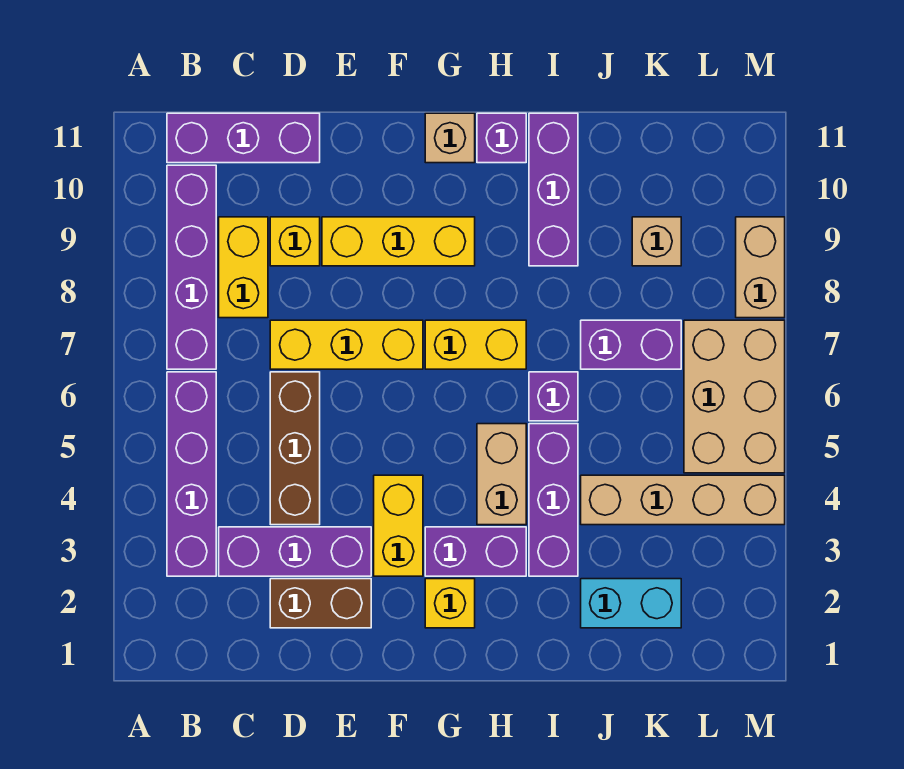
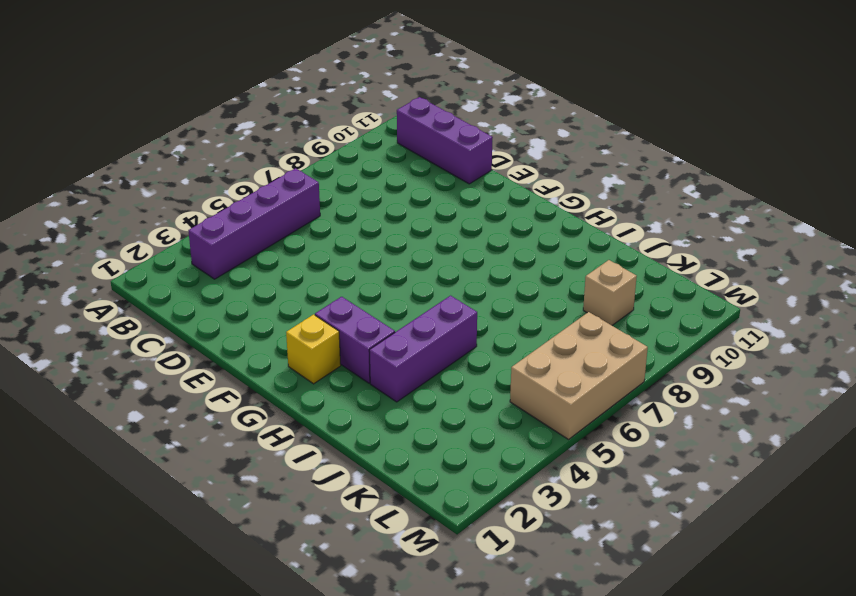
none -> purple 1x4 brick [167,165,216,369]
none -> purple 1x3 brick [219,527,371,576]
none -> yellow 1x2 brick [219,217,268,318]

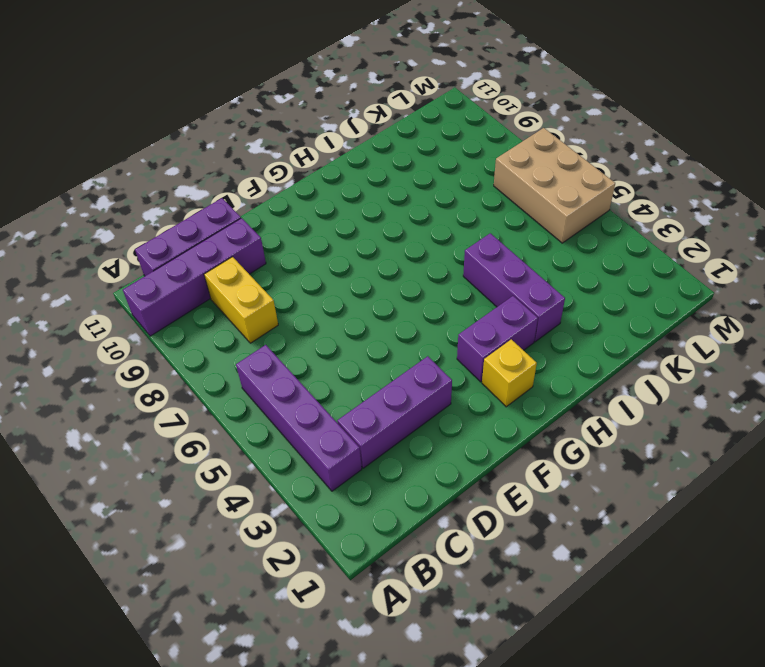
purple 1x4 brick [123,218,266,336] -> purple 1x4 brick turned to [167,165,216,369]
none -> brown 1x2 brick [270,579,371,628]
none -> brown 1x3 brick [270,372,320,525]
none -> yellow 1x3 brick [270,320,423,369]

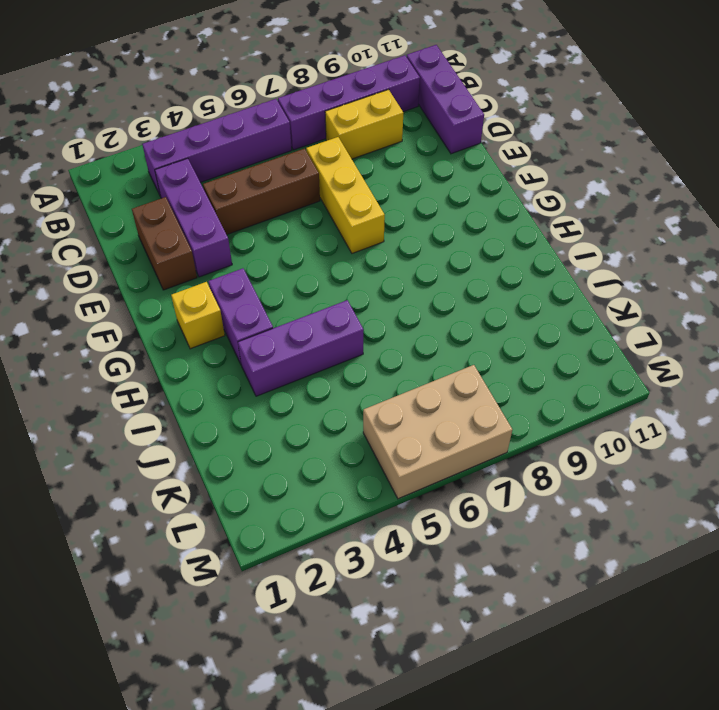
none -> yellow 1x1 brick [270,217,320,266]
none -> yellow 1x3 brick [322,217,475,266]
none -> yellow 1x2 brick [374,475,423,576]

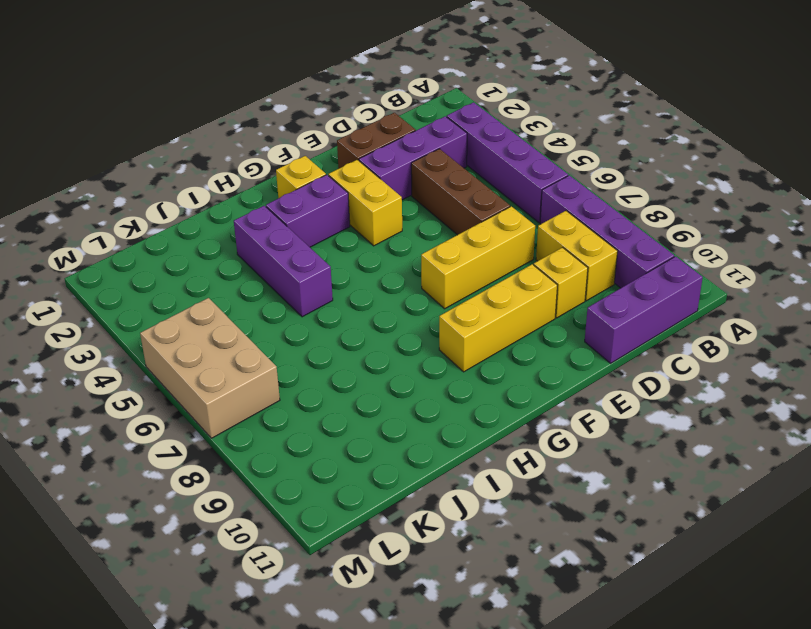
none -> yellow 1x2 brick [425,320,526,369]
none -> tan 1x1 brick [425,113,475,163]
none -> tan 1x2 brick [477,424,526,525]

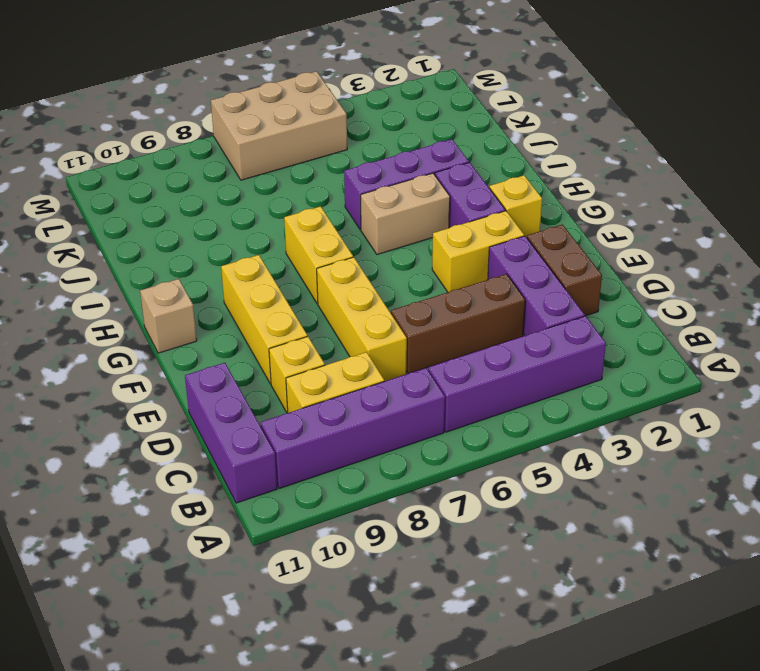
none -> purple 1x1 brick [477,113,526,163]
none -> purple 1x1 brick [529,372,578,421]
none -> purple 1x3 brick [529,113,578,266]

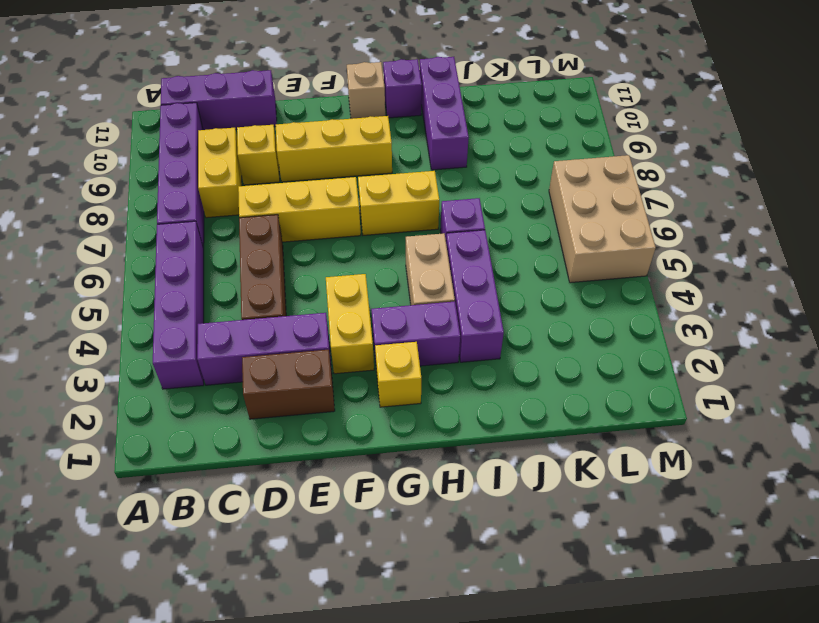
none -> cyan 1x2 brick [581,579,681,628]
none -> tan 1x4 brick [581,475,785,525]
none -> purple 1x2 brick [581,320,681,369]

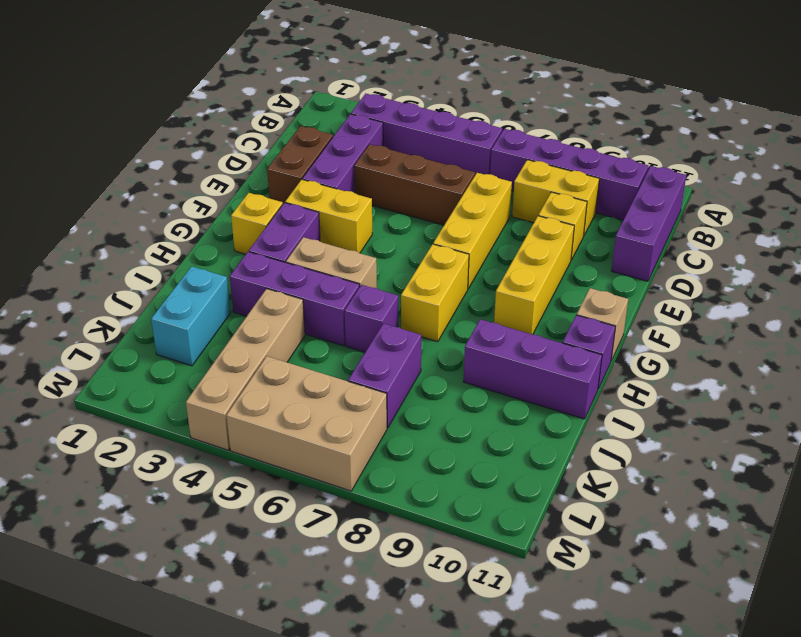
none -> tan 1x1 brick [632,217,681,266]
none -> tan 1x2 brick [736,217,785,318]

